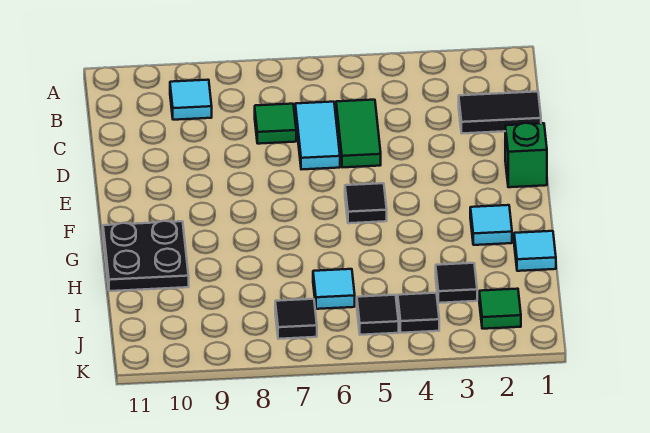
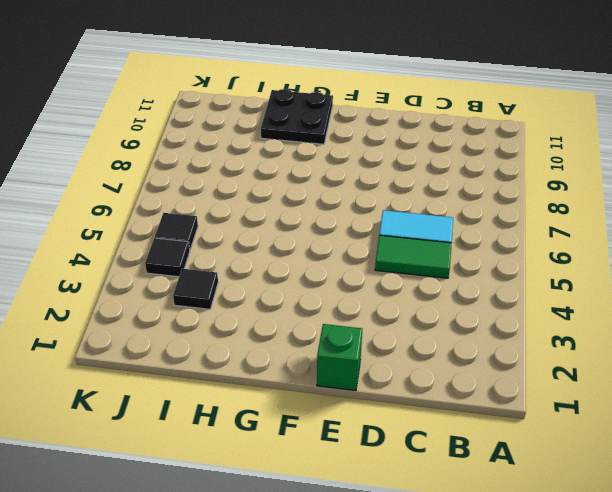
none -> cyan 1x1 tile [170,80,212,120]
none -> black 1x2 tile [459,92,541,134]
none -> green 1x1 tile [255,104,296,144]

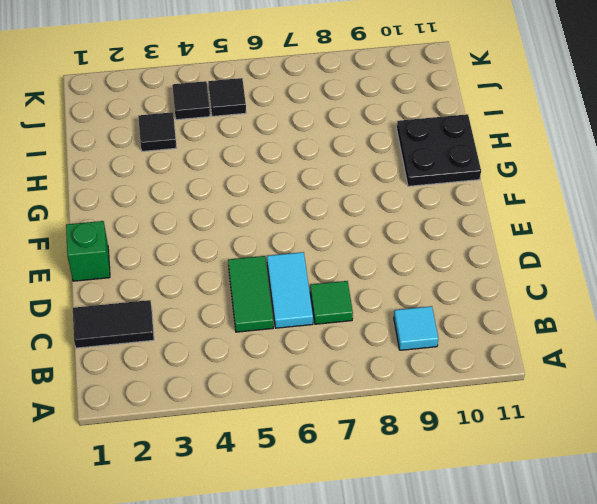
none -> black 1x1 tile [345,183,387,223]
none -> cyan 1x1 tile [470,205,512,245]
none -> cyan 1x1 tile [514,231,556,271]

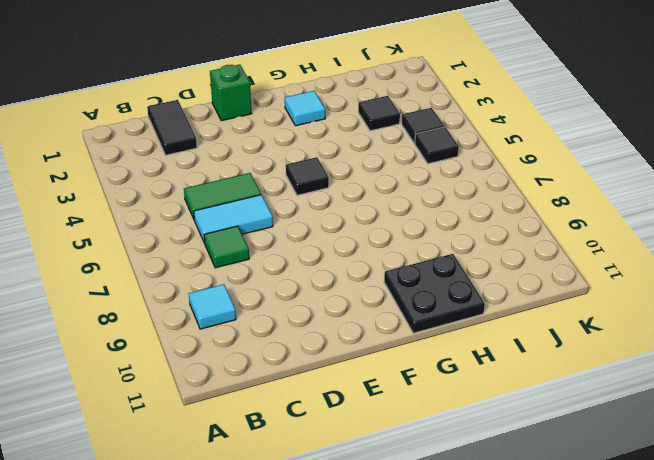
none -> cyan 1x1 tile [514,231,556,271]
none -> cyan 1x1 tile [313,269,355,309]
none -> green 1x1 tile [479,289,521,329]

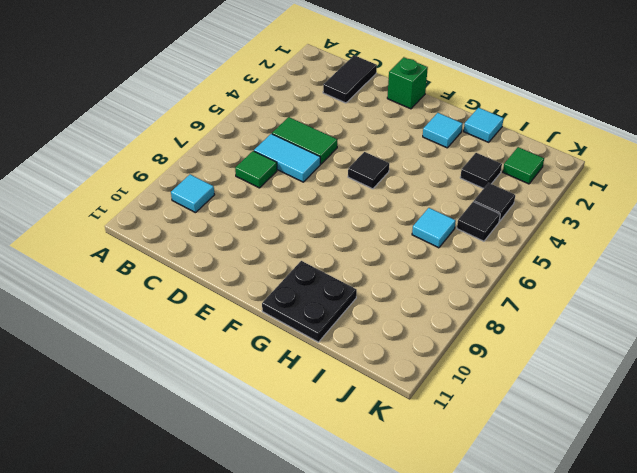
none -> black 1x1 tile [275,299,317,339]

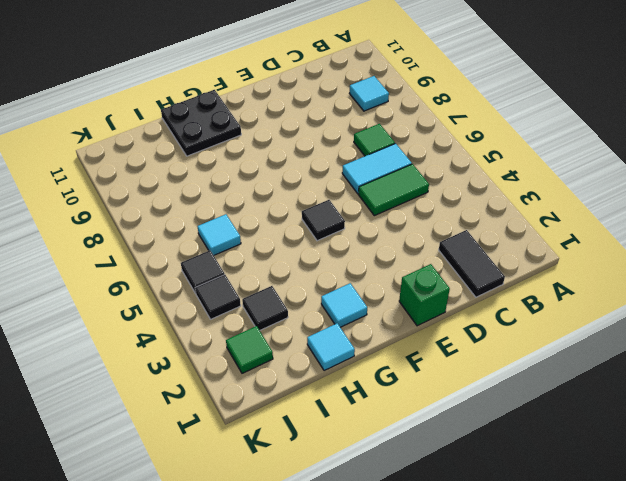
none -> black 1x1 tile [275,299,317,339]

